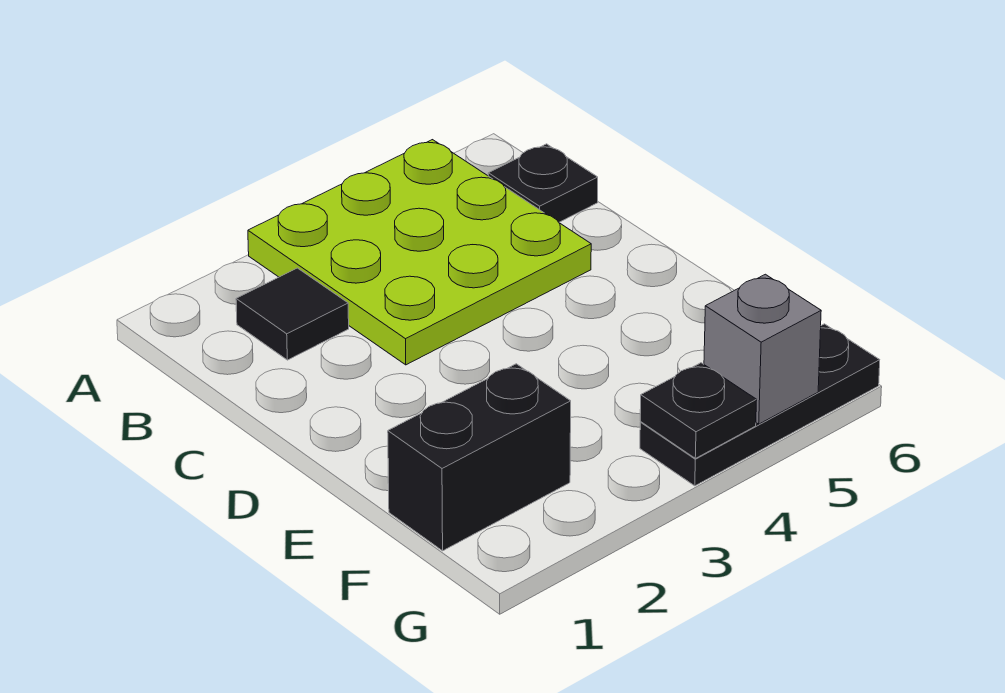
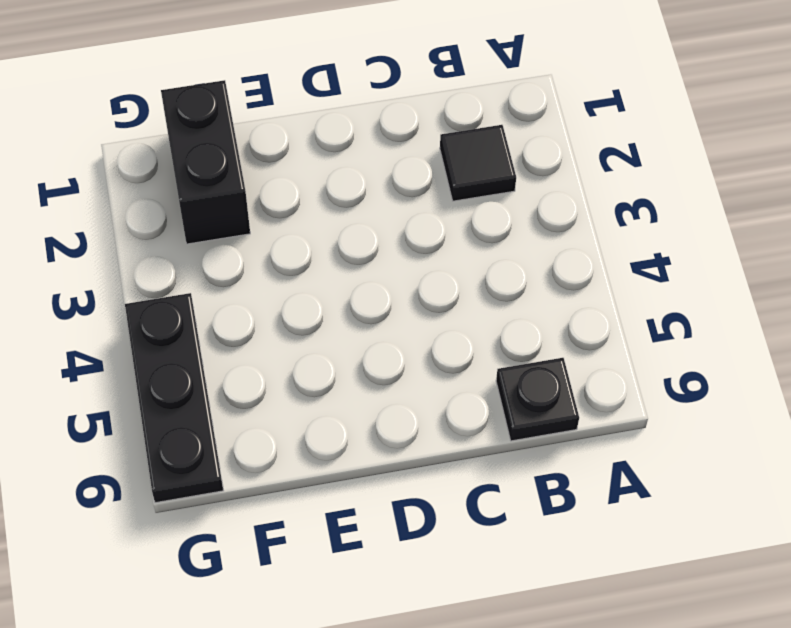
none -> lime 3x3 plate [248,140,591,365]
none -> black 1x1 plate [640,363,757,458]

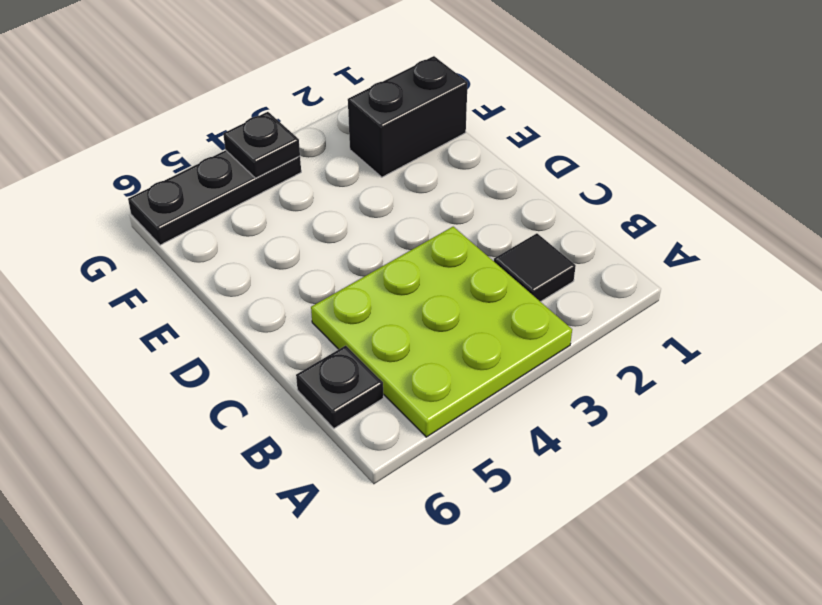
none -> grey 1x1 brick [704,274,821,424]

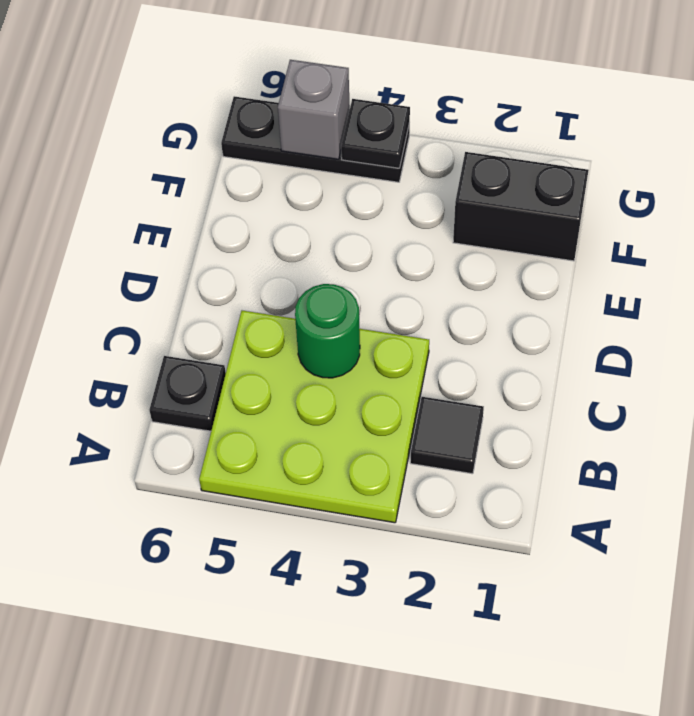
green 1x1 round brick [295,284,360,378] -> none

